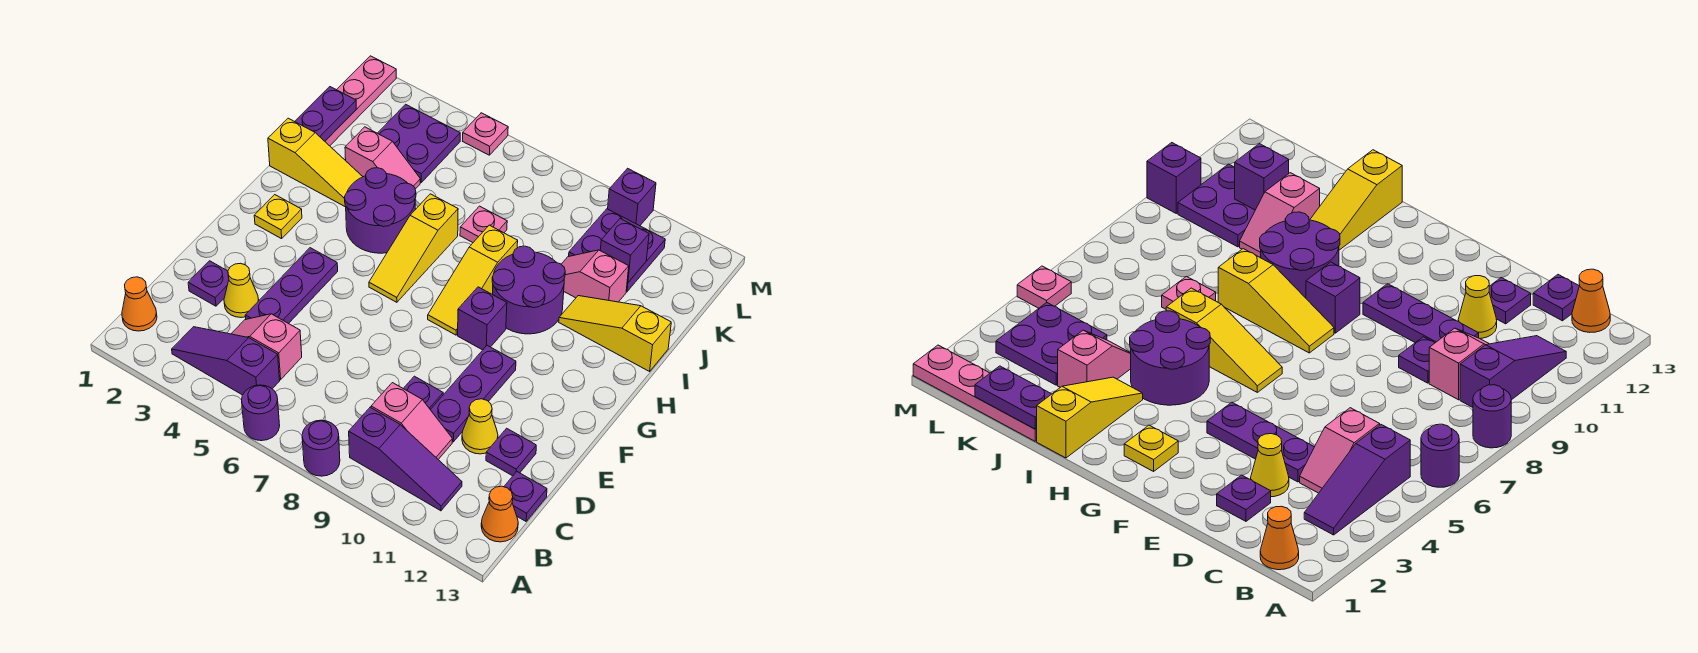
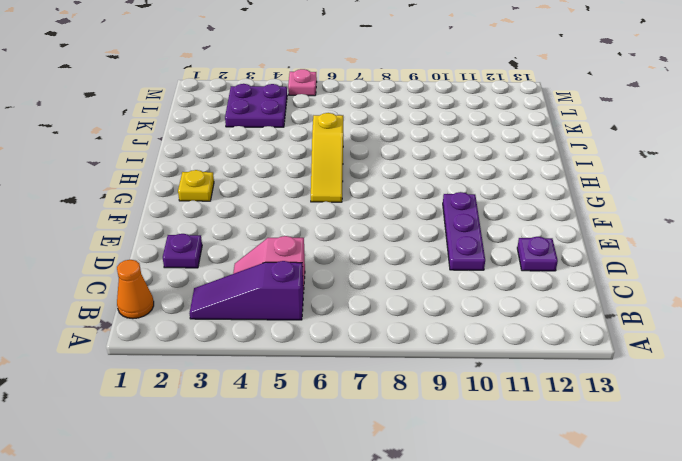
none -> purple 1x1 round brick [242,385,280,441]
none -> purple 1x1 round brick [302,420,340,476]
none -> purple 1x3 slope [349,407,462,511]
none -> orange 1x1 cone [481,486,518,542]

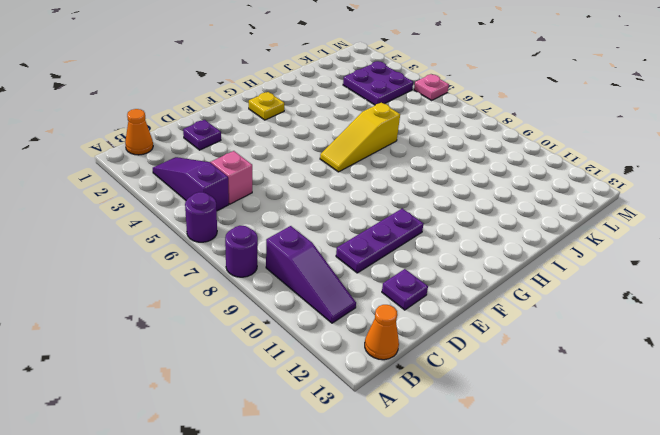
none -> pink 1x2 slope [371,383,452,459]
none -> purple 1x1 plate [504,472,547,521]
none -> yellow 1x1 cone [224,263,259,317]
none -> purple 1x3 plate [245,248,338,324]

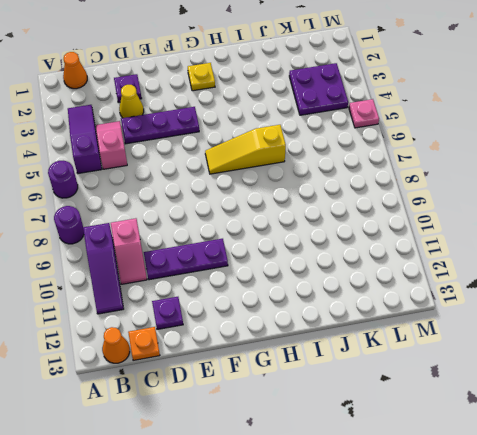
orange 1x1 plate [128,327,160,361] -> purple 1x1 plate [504,472,547,521]
none -> purple 1x1 plate [403,376,443,410]
none -> yellow 1x1 cone [462,399,498,454]
none -> yellow 1x3 slope [428,225,518,335]
none -> purple 1x1 brick [458,287,507,350]

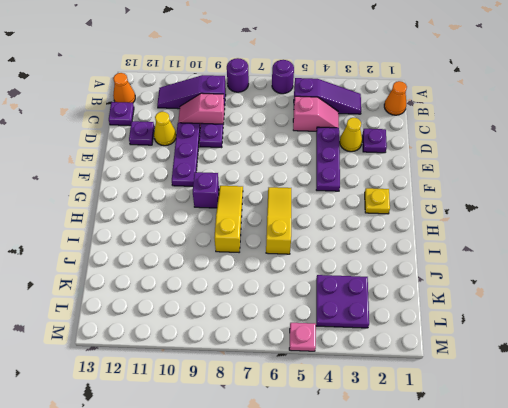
none -> purple 2x2 round brick [345,168,416,253]
none -> purple 2x2 round brick [492,246,565,334]
none -> yellow 1x3 slope [268,118,363,207]
none -> yellow 1x3 slope [559,296,671,371]

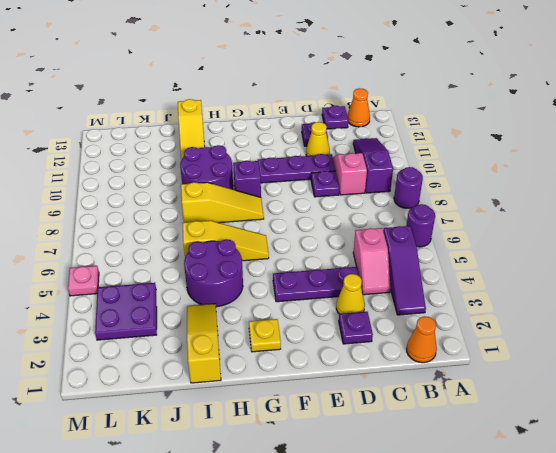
none -> pink 1x4 plate [325,56,396,146]
none -> pink 1x2 slope [345,127,420,189]
none -> pink 1x1 plate [460,206,507,243]
none -> pink 1x2 slope [561,250,629,302]

